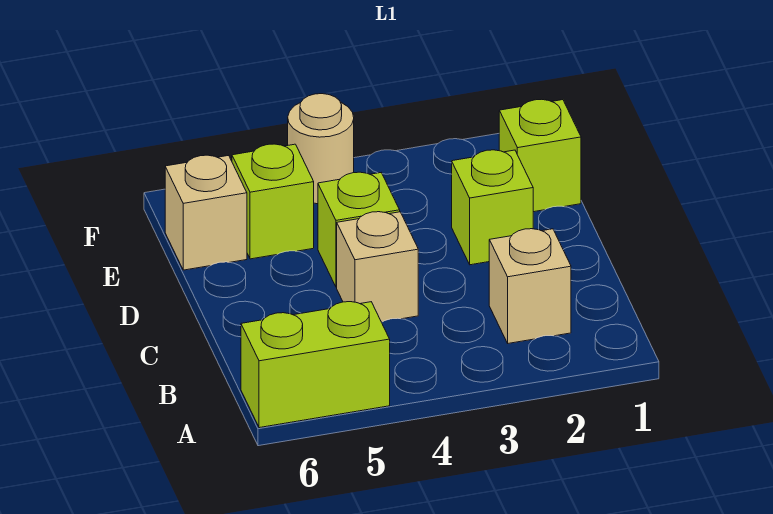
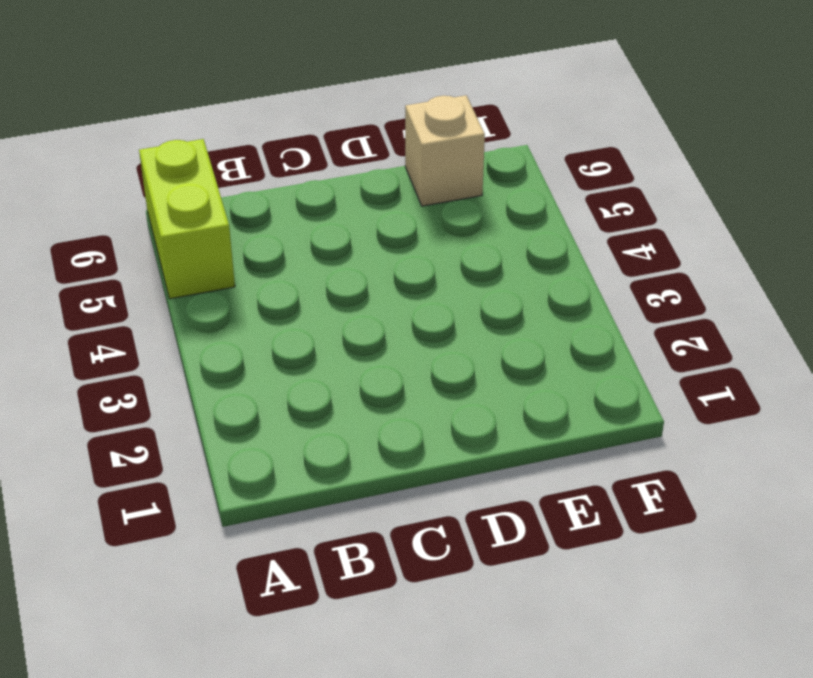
none -> tan 1x1 brick [489,229,571,343]
none -> tan 1x1 brick [337,212,418,322]

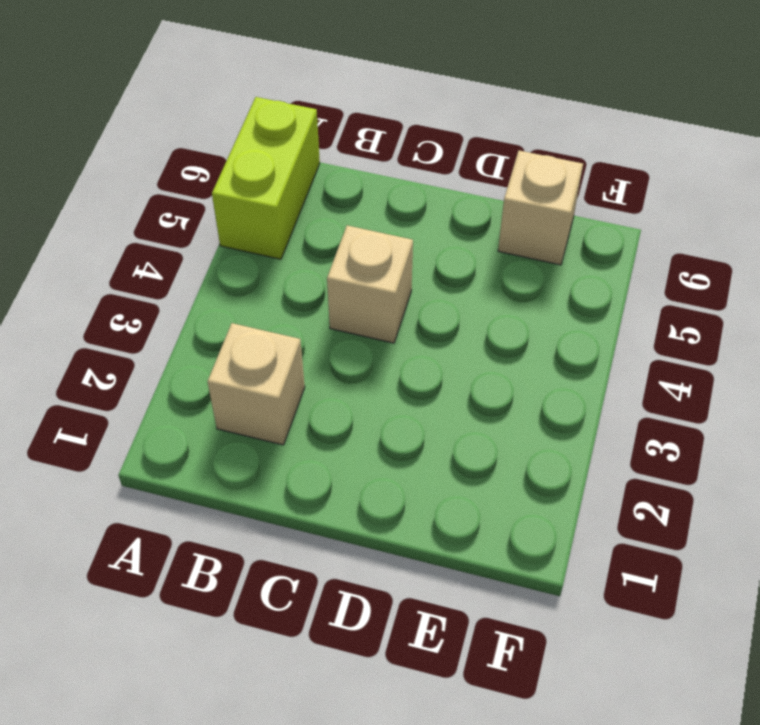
none -> lime 1x1 brick [452,150,533,265]
none -> lime 1x1 brick [318,172,400,287]

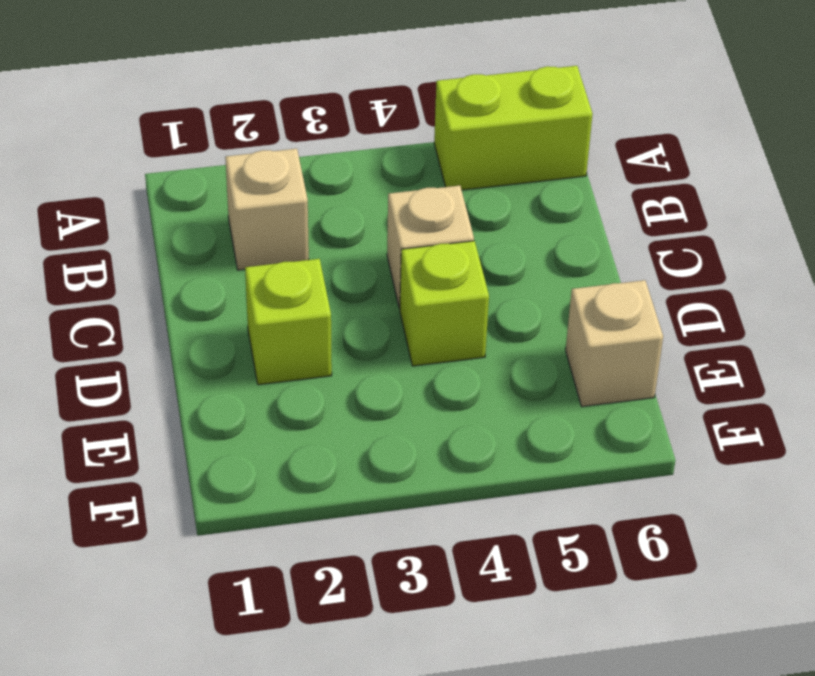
none -> lime 1x1 brick [499,99,581,212]
none -> lime 1x1 brick [232,144,314,259]

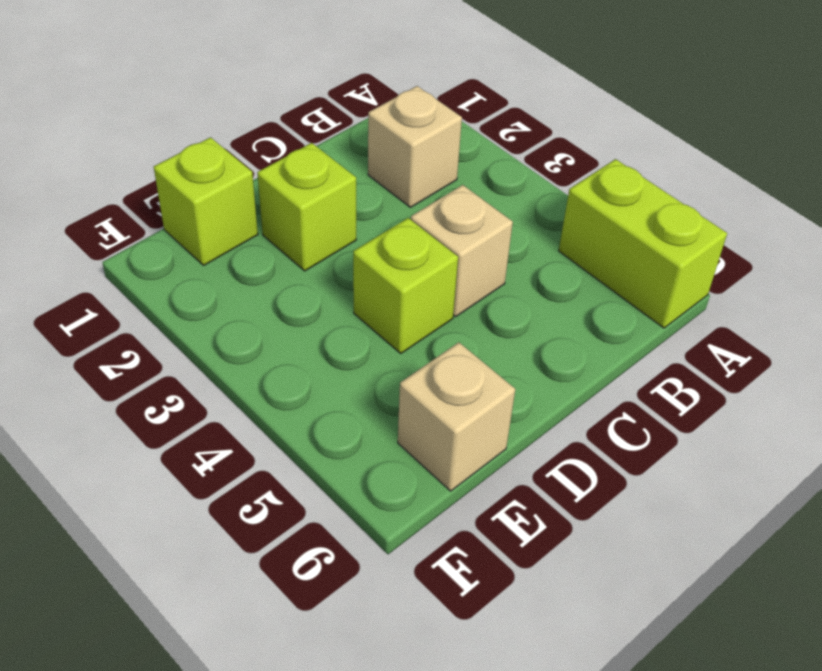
none -> lime 1x1 brick [232,144,314,259]
none -> tan 1x1 round brick [288,94,354,204]

